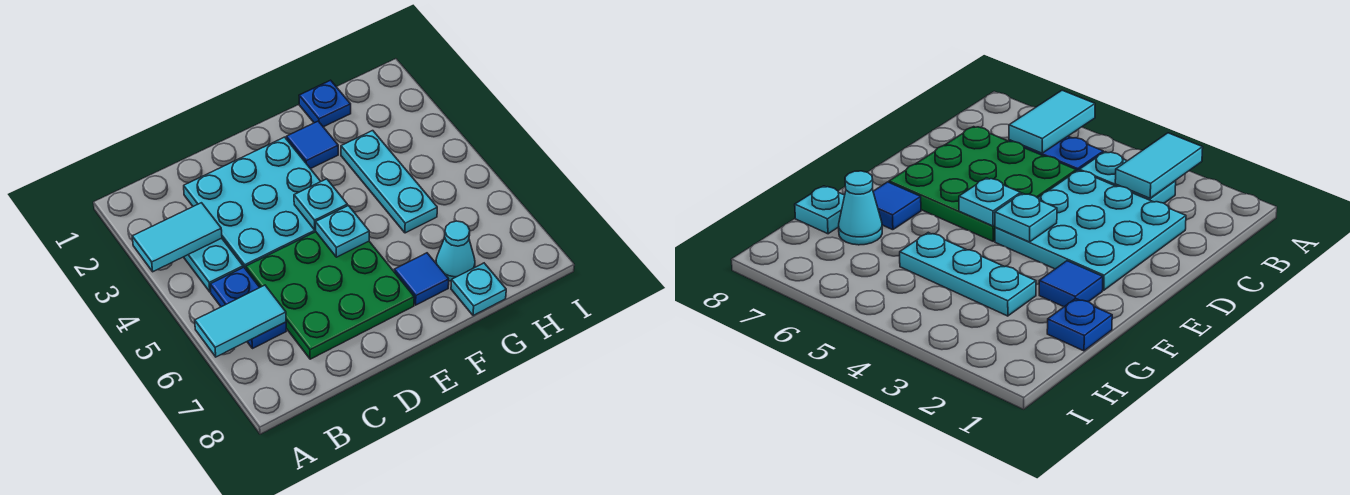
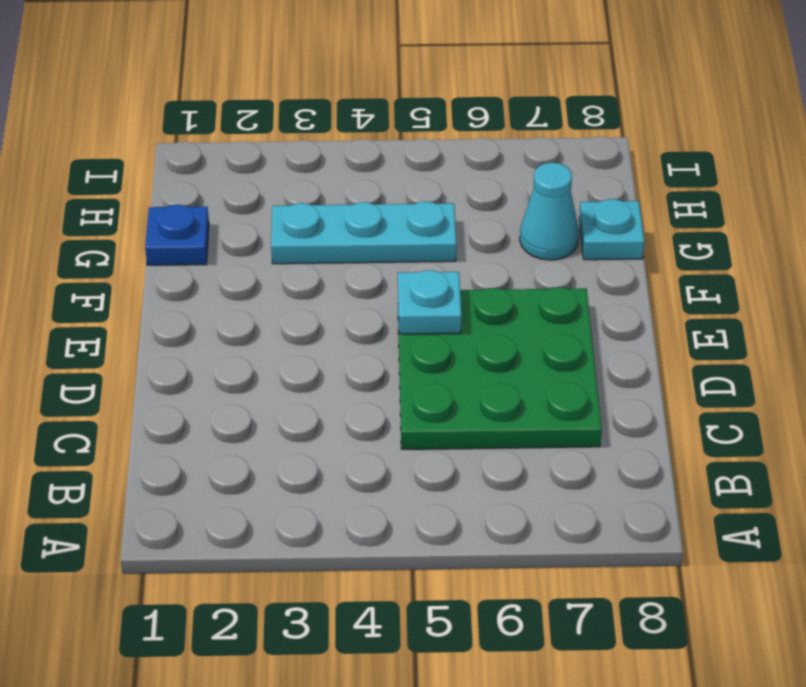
none -> cyan 1x2 plate [184,238,243,292]
none -> blue 1x2 plate [210,267,286,349]
none -> cyan 3x3 plate [184,137,321,269]

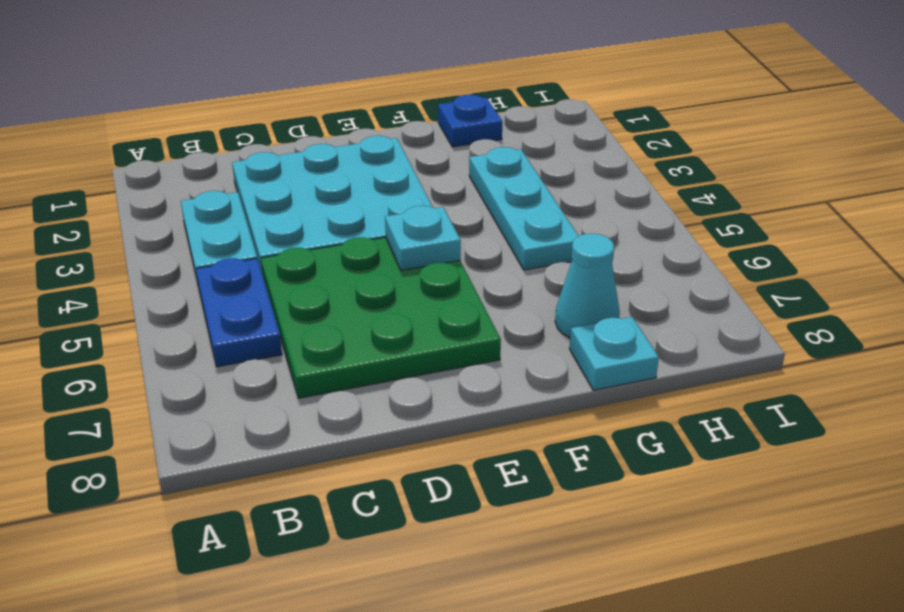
none -> blue 1x1 tile [286,121,338,169]
none -> blue 1x1 tile [394,253,449,305]
none -> cyan 1x2 tile [132,203,222,272]

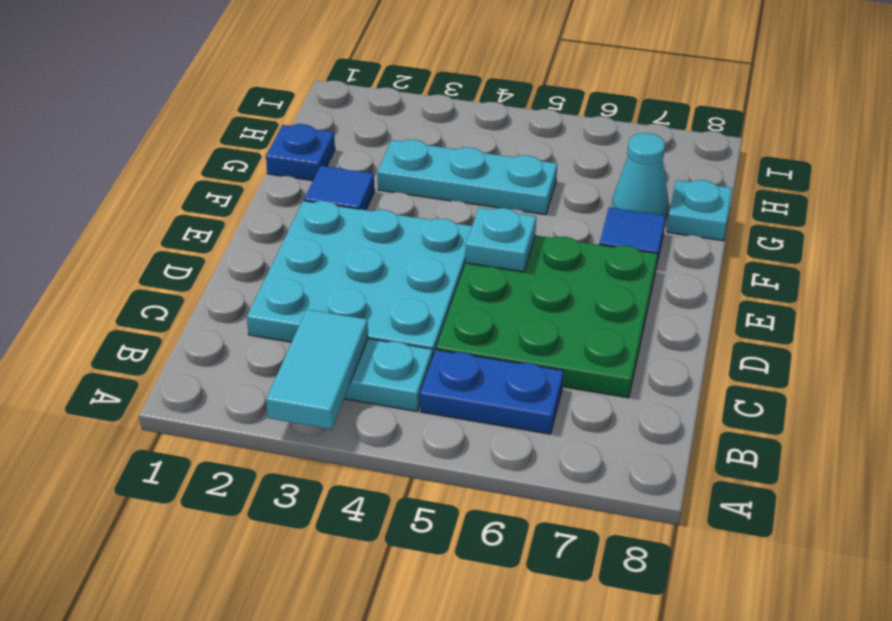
none -> cyan 1x2 tile [195,285,286,357]
none -> cyan 1x1 plate [294,179,347,230]

